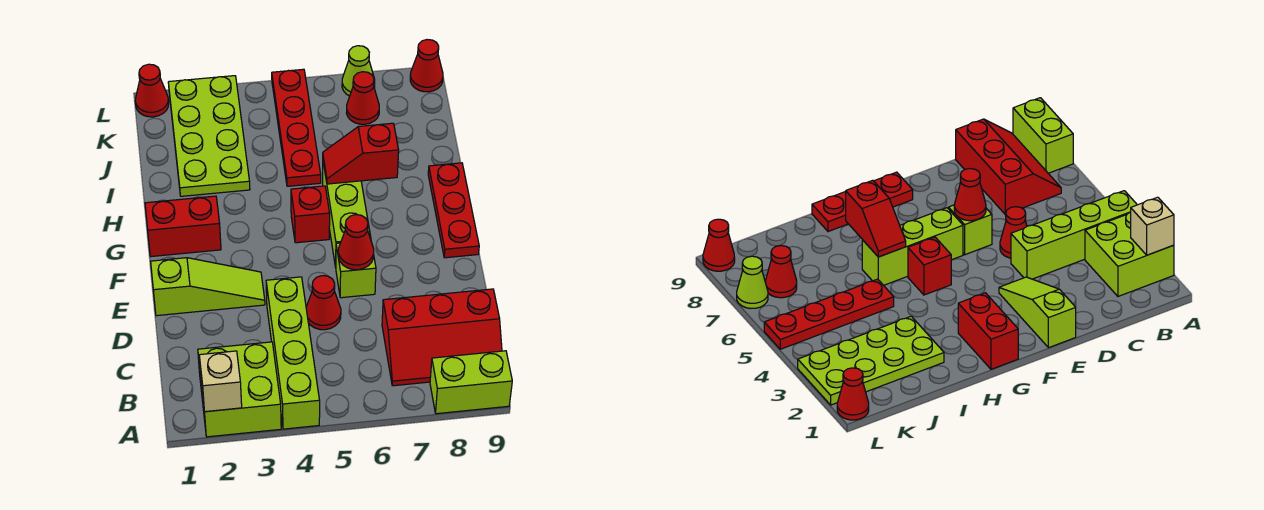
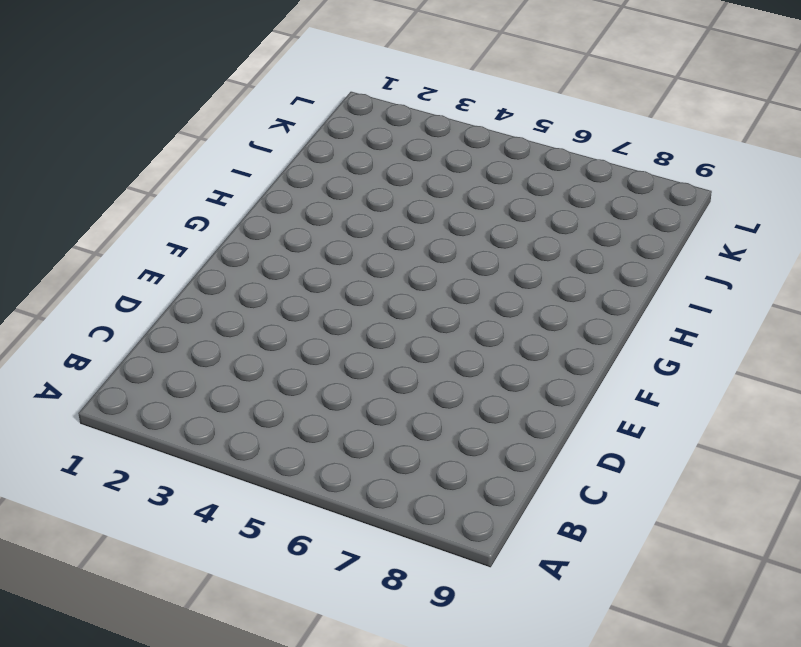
none -> lime 2x2 brick [198,342,281,437]
none -> lime 1x4 brick [266,277,320,429]
none -> lime 1x2 brick [430,351,512,414]

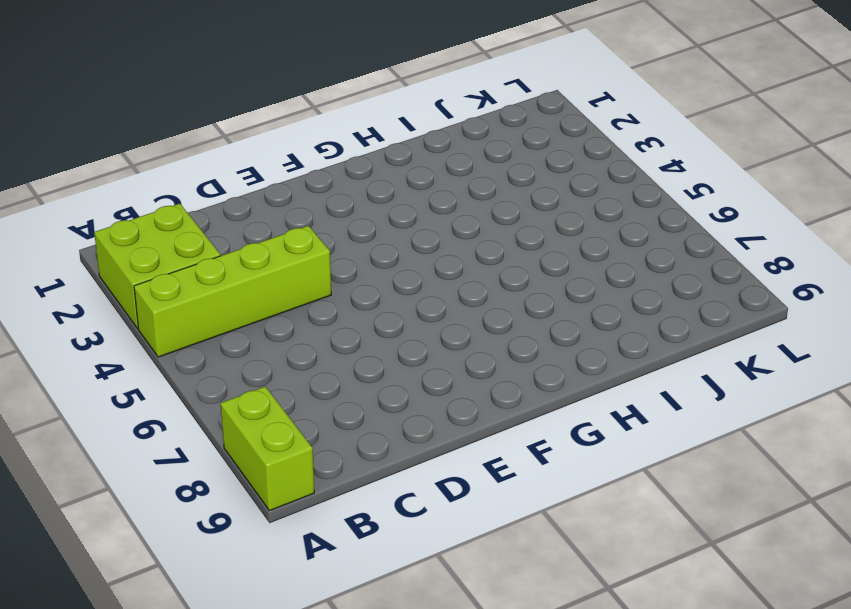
none -> red 2x3 slope [382,289,502,386]
none -> red 1x1 cone [306,276,341,330]
none -> lime 1x3 slope [151,258,265,316]

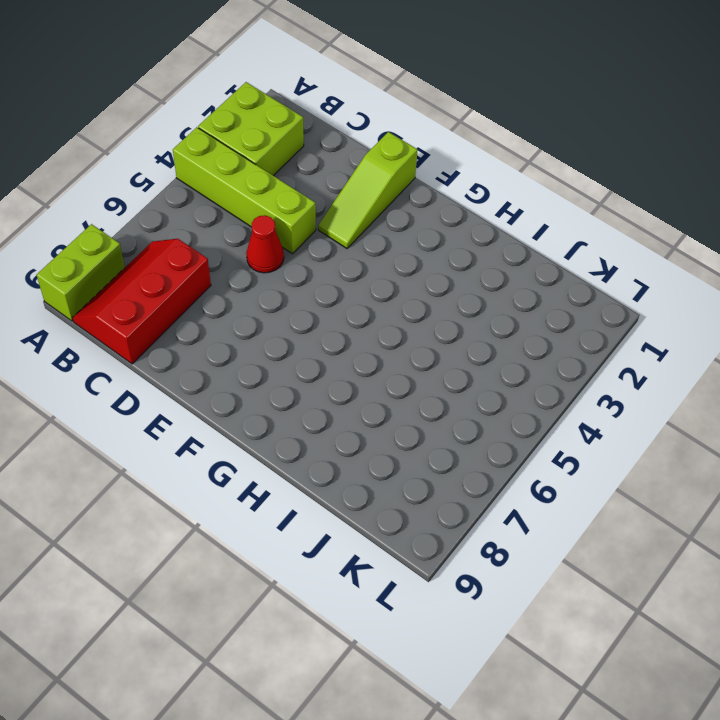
none -> lime 1x1 brick [336,243,376,298]
none -> lime 1x3 brick [323,163,371,267]
none -> red 1x3 plate [428,163,479,258]

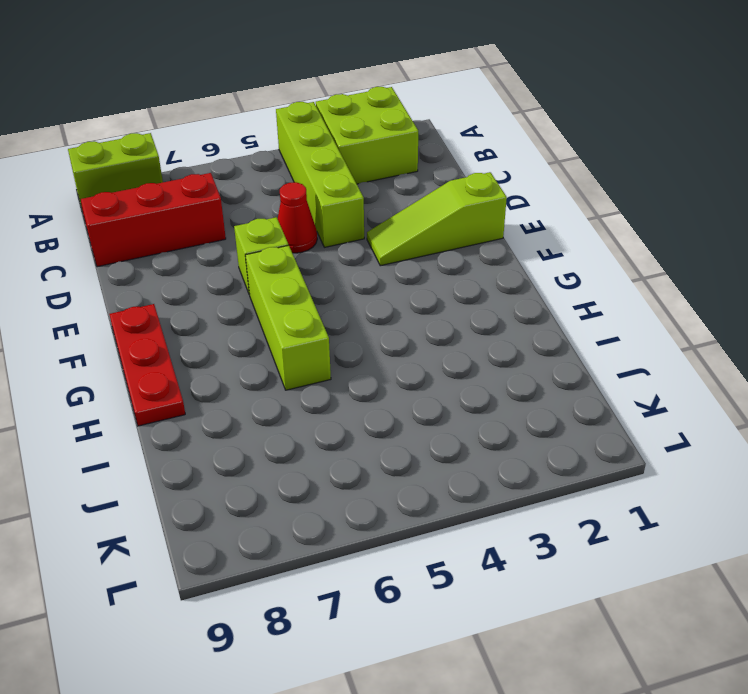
none -> red 1x2 brick [145,196,221,257]
none -> red 1x1 brick [291,186,330,243]
none -> lime 2x4 plate [168,76,250,196]

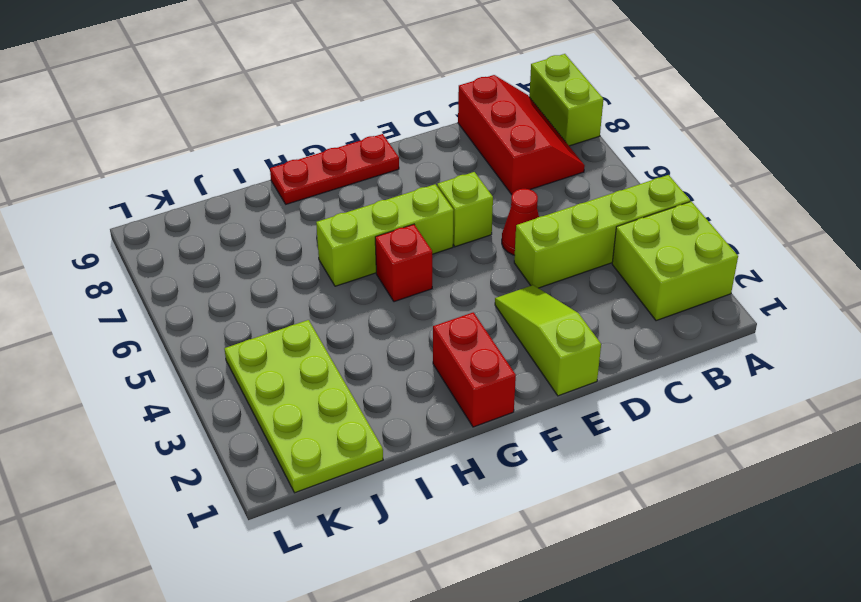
lime 2x4 plate [224,320,383,493] -> lime 2x4 plate turned to [168,76,250,196]
none -> red 1x4 plate [272,69,321,186]
none -> red 1x1 cone [347,72,379,124]
none -> red 1x1 cone [135,64,169,117]

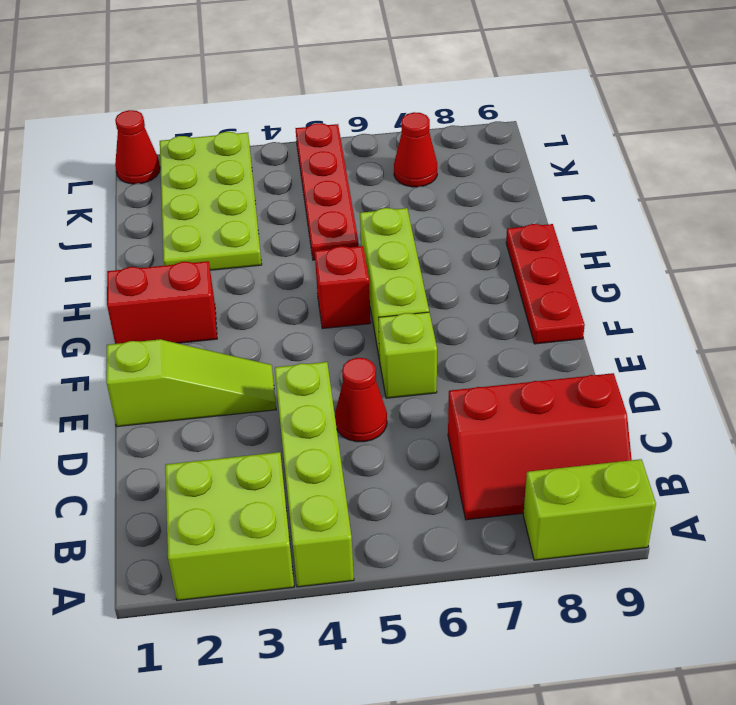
none -> lime 1x1 cone [342,46,375,96]
none -> red 1x1 cone [410,40,443,92]
none -> tan 1x1 brick [199,351,242,412]

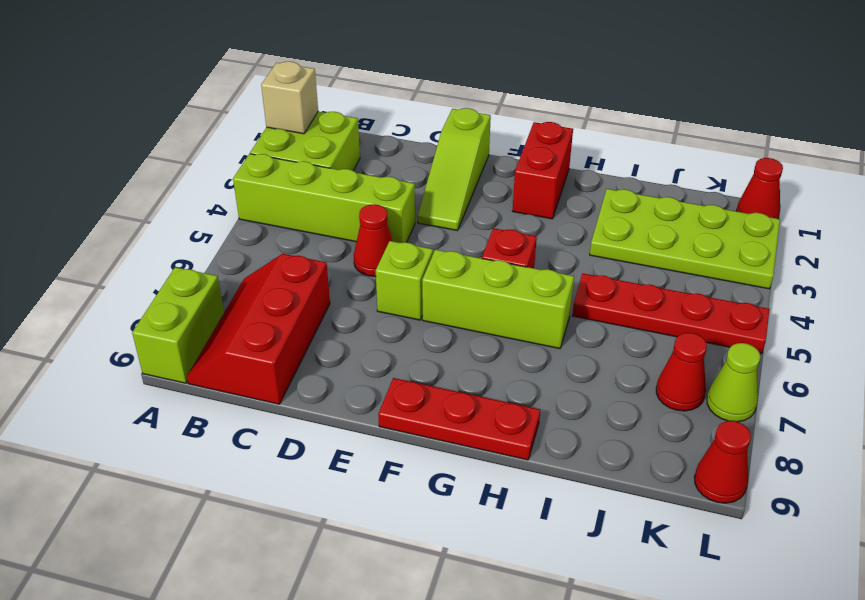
none -> red 1x1 cone [338,215,374,270]
none -> red 1x2 slope [323,123,399,184]

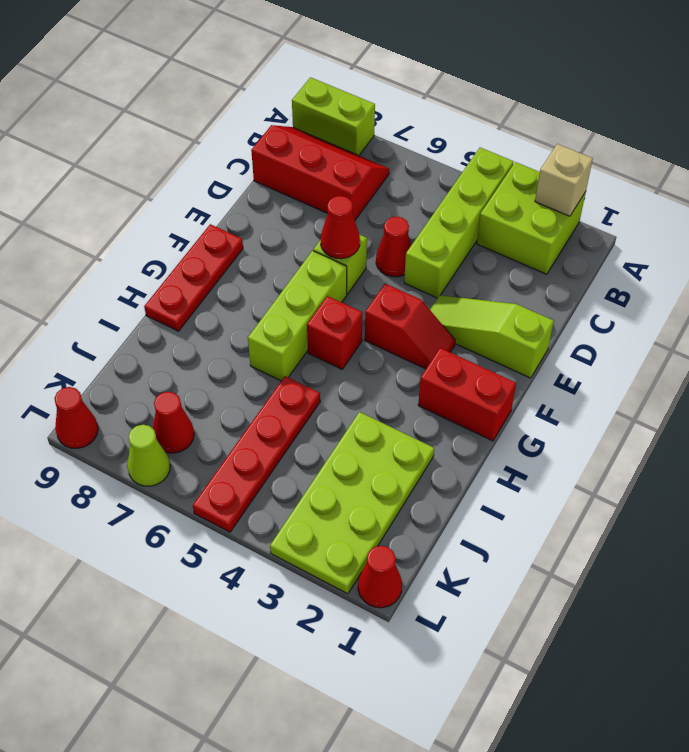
red 1x2 slope [365,284,455,369] -> red 1x2 slope moved to [323,123,399,184]

